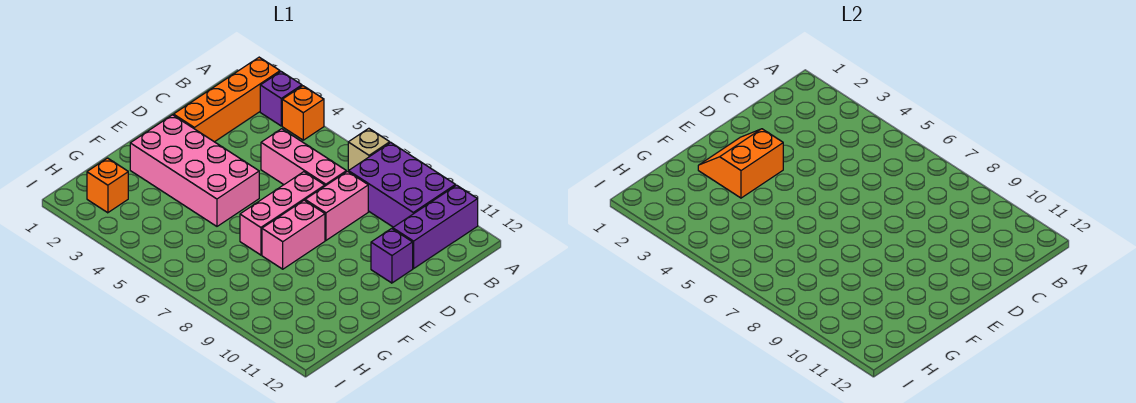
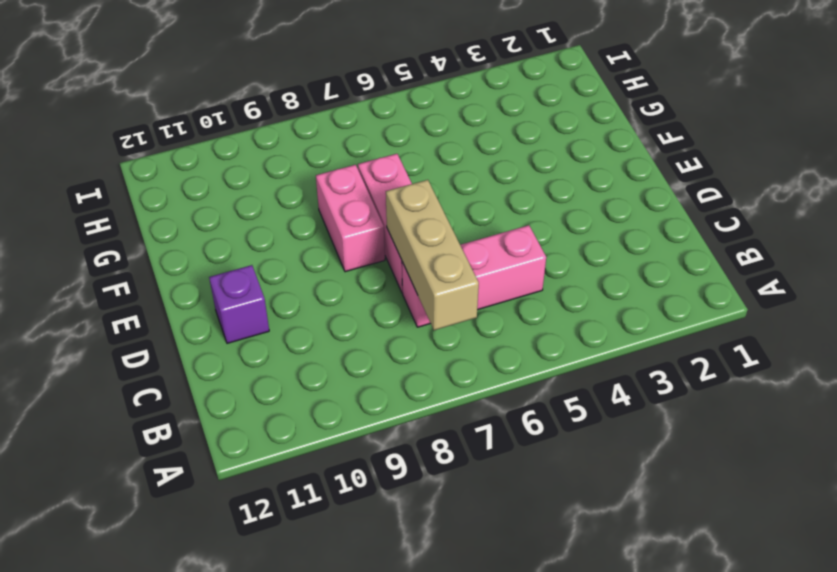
tan 1x3 brick [386,180,479,330] -> none
none -> orange 1x4 brick [174,57,280,142]
none -> purple 1x1 brick [260,72,302,126]
none -> orange 1x1 brick [282,86,324,140]

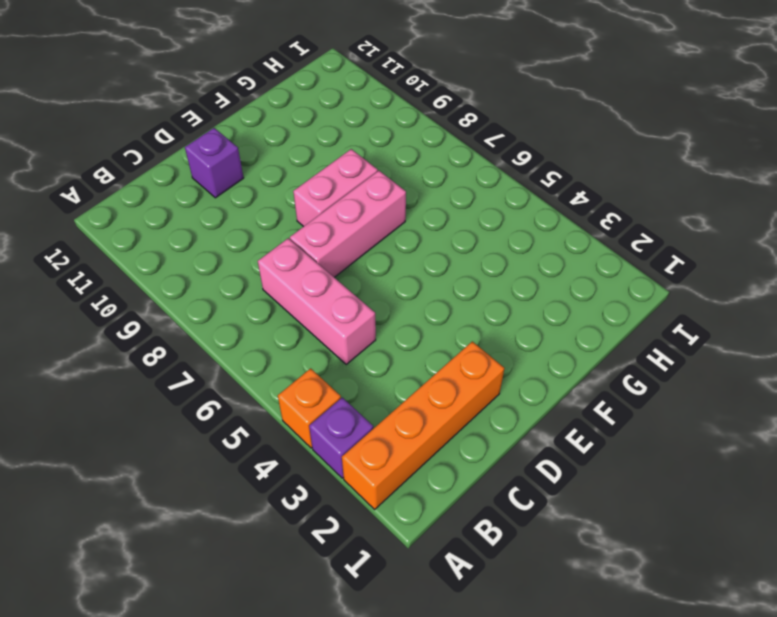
none -> tan 1x1 brick [348,128,390,170]
none -> purple 2x3 brick [349,143,456,227]
none -> purple 1x3 brick [393,185,478,269]

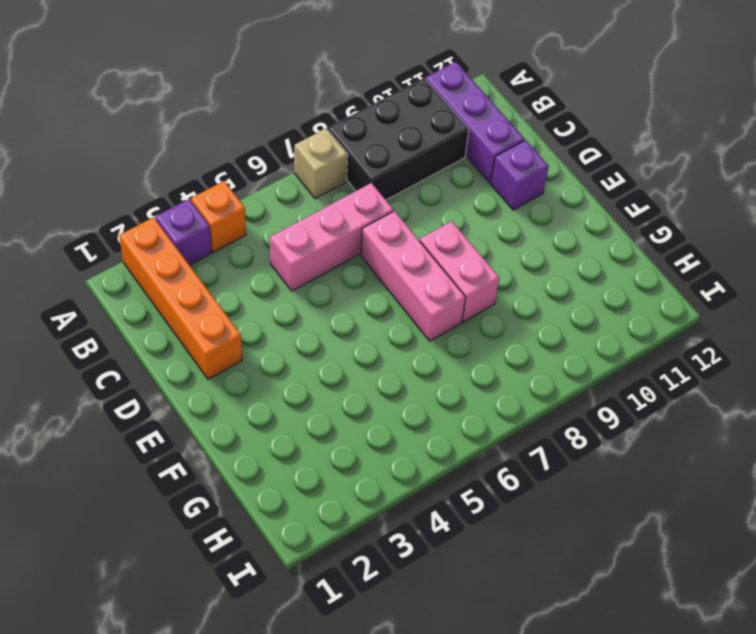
black 2x3 brick [328,78,469,200] -> purple 2x3 brick [349,143,456,227]
none -> pink 1x2 brick [305,172,368,240]
none -> pink 2x4 brick [130,115,259,226]
none -> orange 1x1 brick [87,158,128,213]

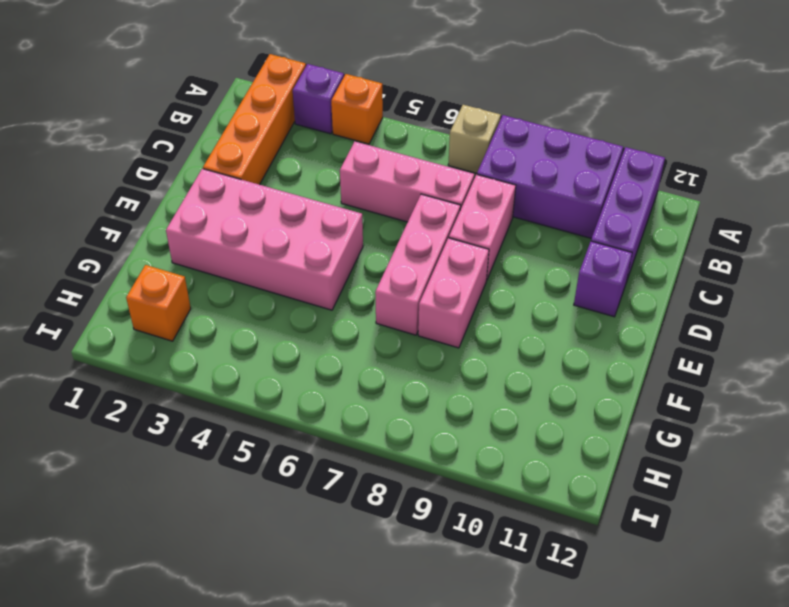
none -> orange 2x2 slope [698,129,783,198]

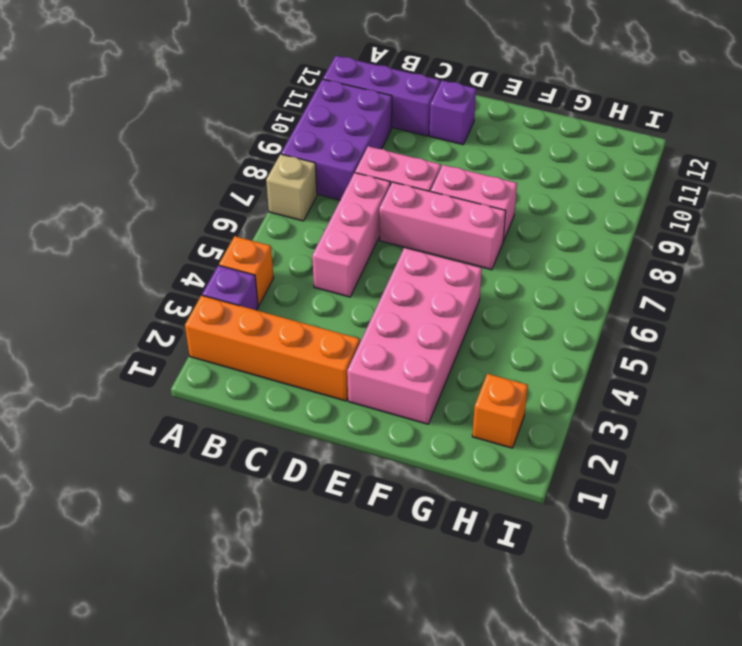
none -> orange 2x2 slope [698,129,783,198]

